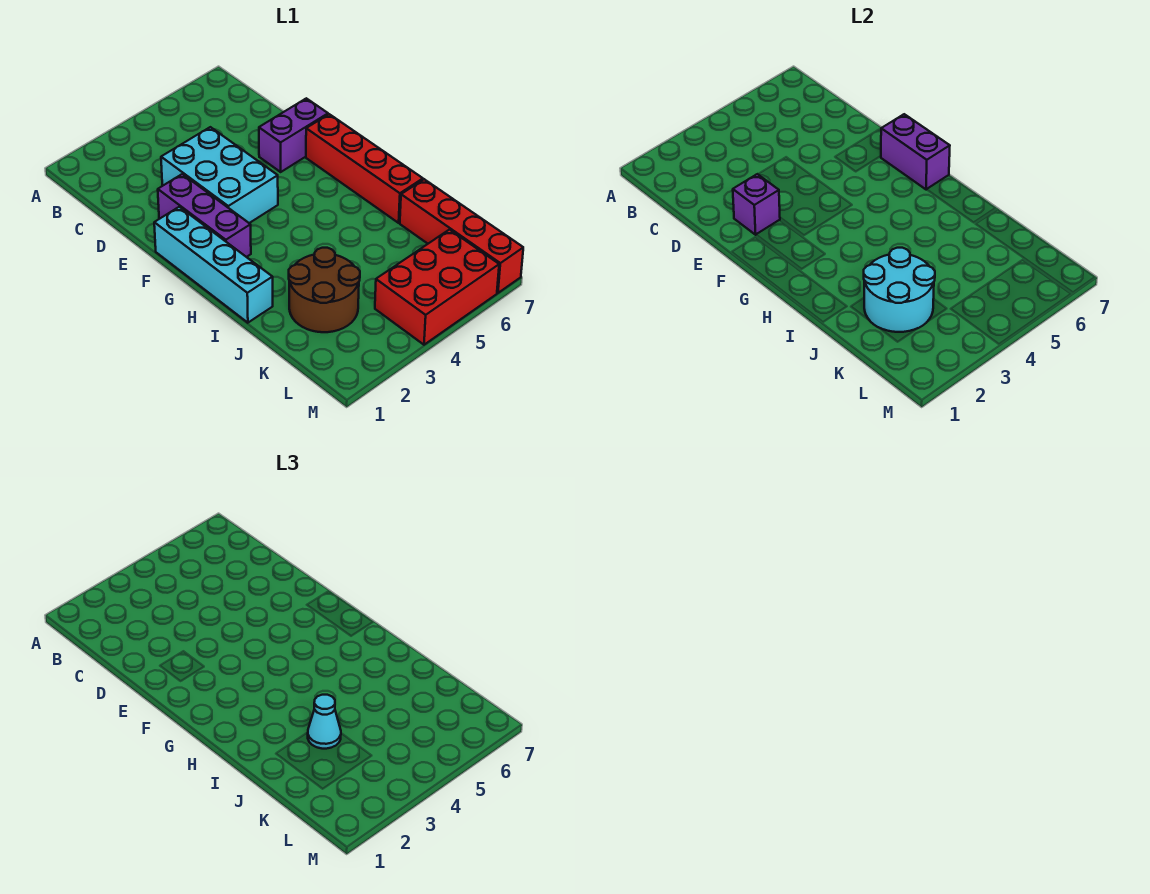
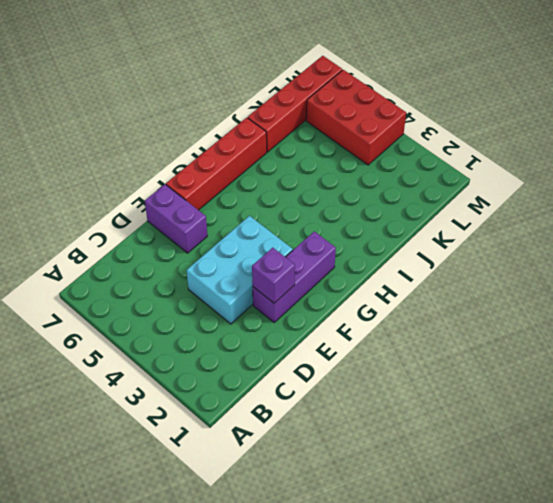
none -> cyan 1x4 brick [154,207,273,323]
none -> brown 2x2 round brick [289,248,360,332]
none -> purple 1x2 brick [881,114,950,190]

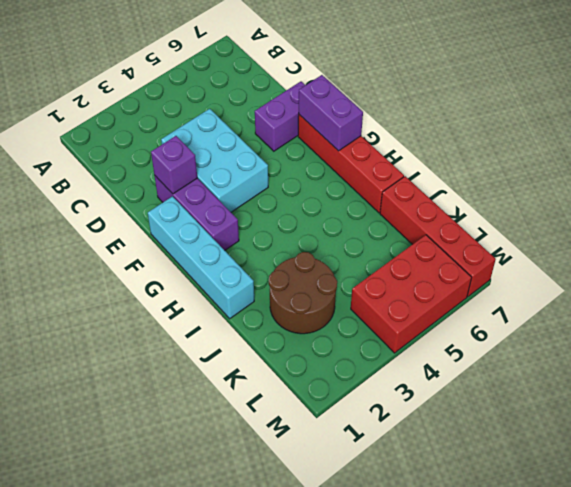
none -> cyan 2x2 round brick [864,248,935,332]
none -> cyan 1x1 cone [308,695,341,749]

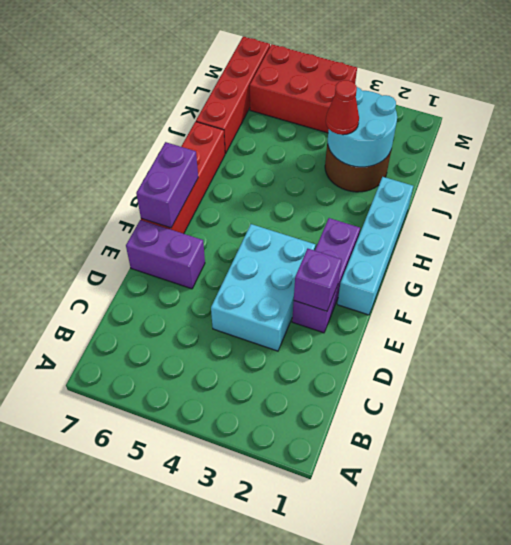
red 1x1 cone [326,80,359,135] -> cyan 1x1 cone [308,695,341,749]

